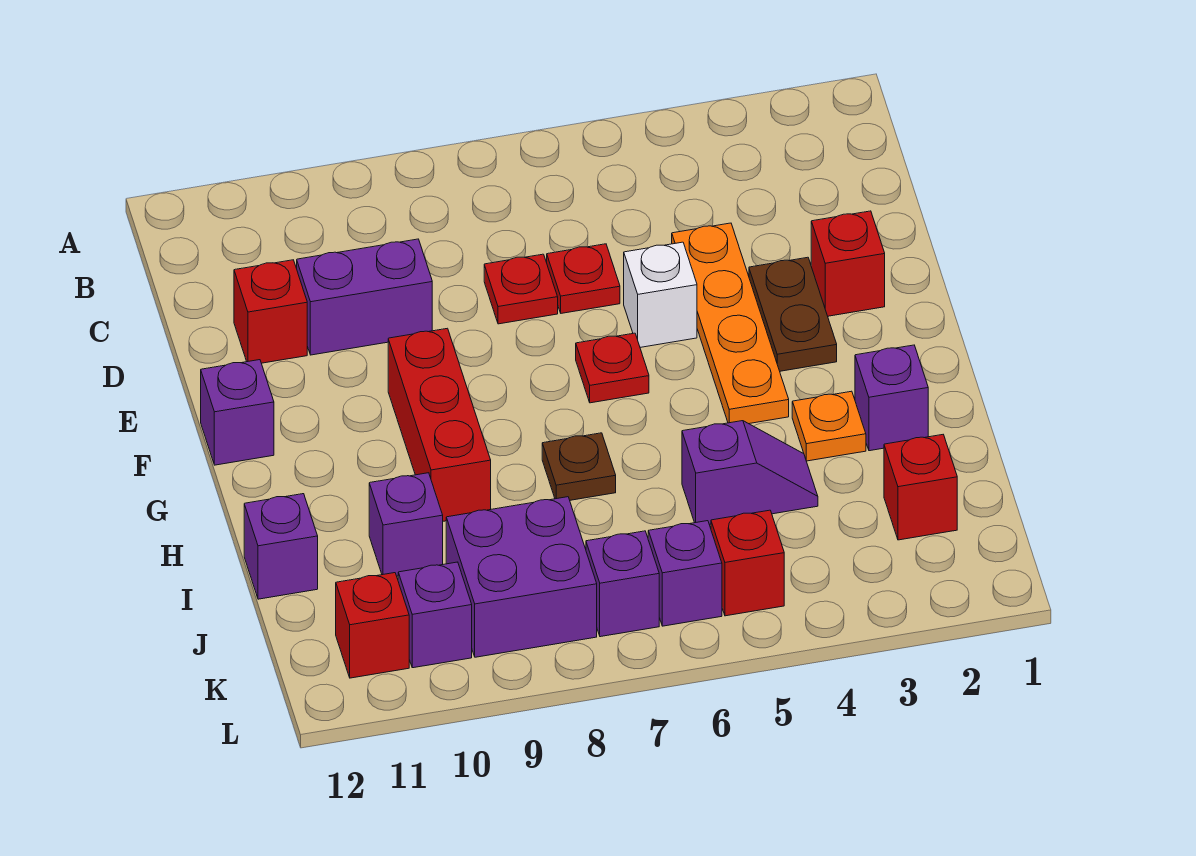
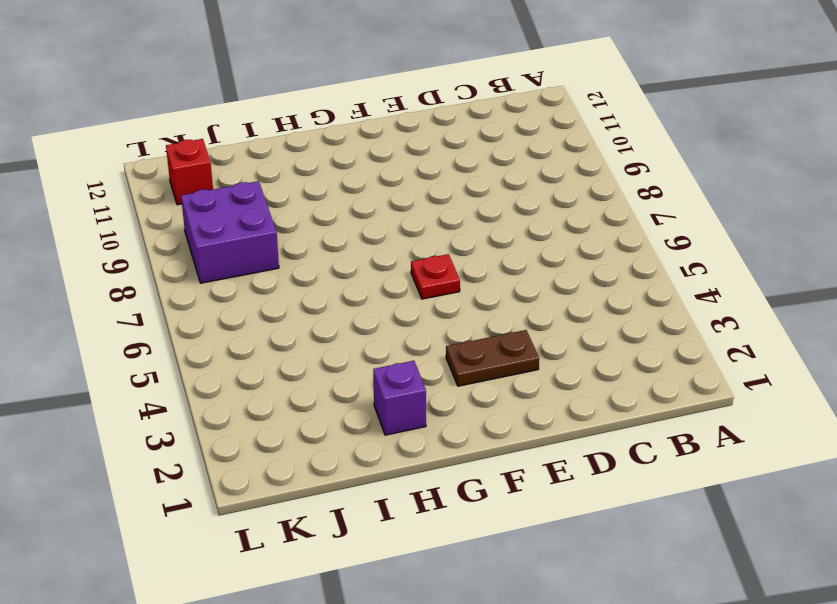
none -> orange 1x4 plate [672,223,789,424]
none -> red 1x1 plate [547,244,620,313]
none -> red 1x1 plate [484,254,558,324]

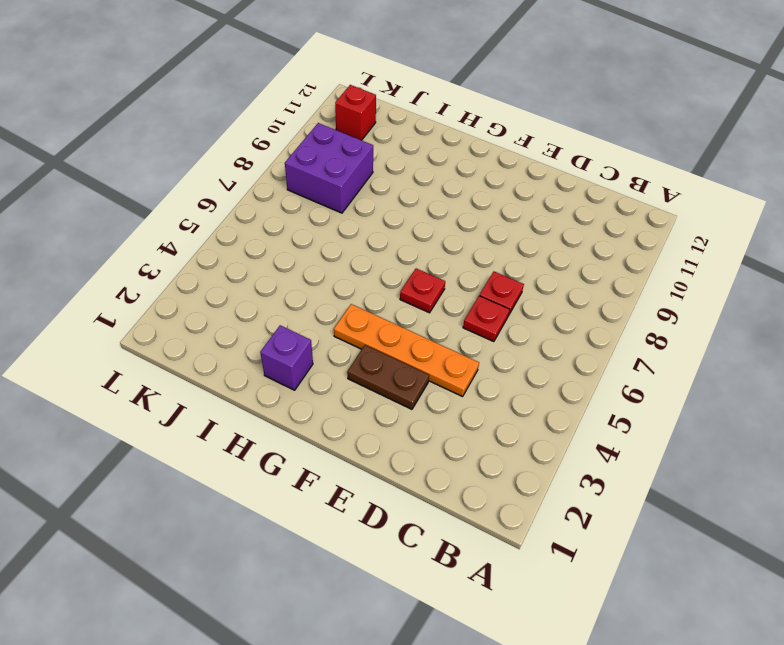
none -> purple 1x2 brick [297,239,432,355]
none -> red 1x1 brick [234,260,307,363]
none -> red 1x1 brick [811,211,885,316]

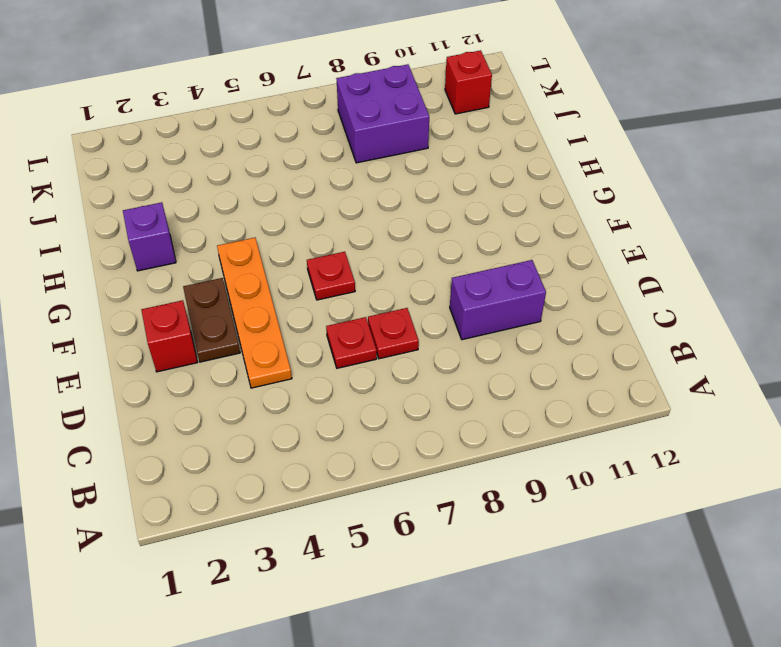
none -> red 1x1 brick [234,260,307,363]
none -> white 1x1 brick [624,242,697,347]
none -> red 1x3 brick [388,328,491,521]

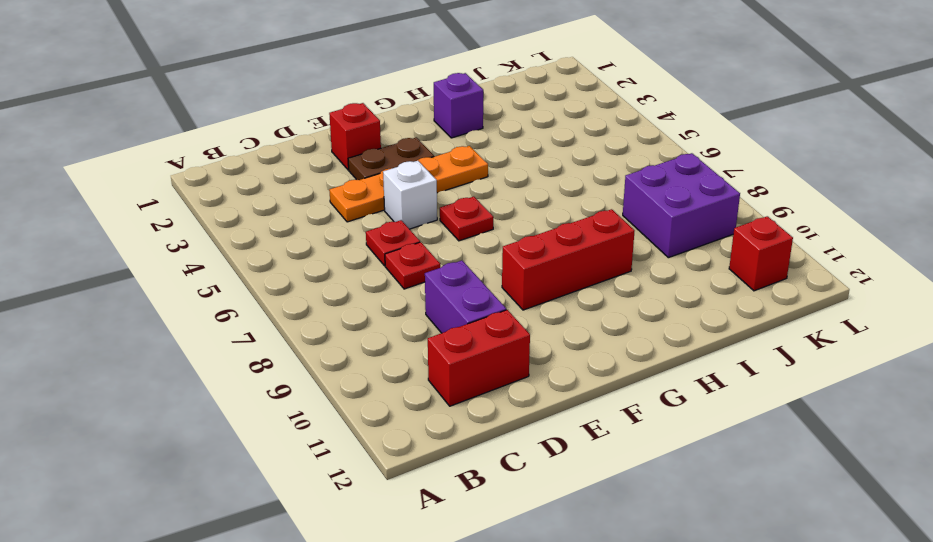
red 1x2 brick [428,310,530,406] -> red 1x1 brick [234,260,307,363]
none -> purple 1x1 brick [201,360,274,465]
none -> orange 1x1 plate [792,391,866,461]
none -> brown 1x1 plate [542,433,616,500]

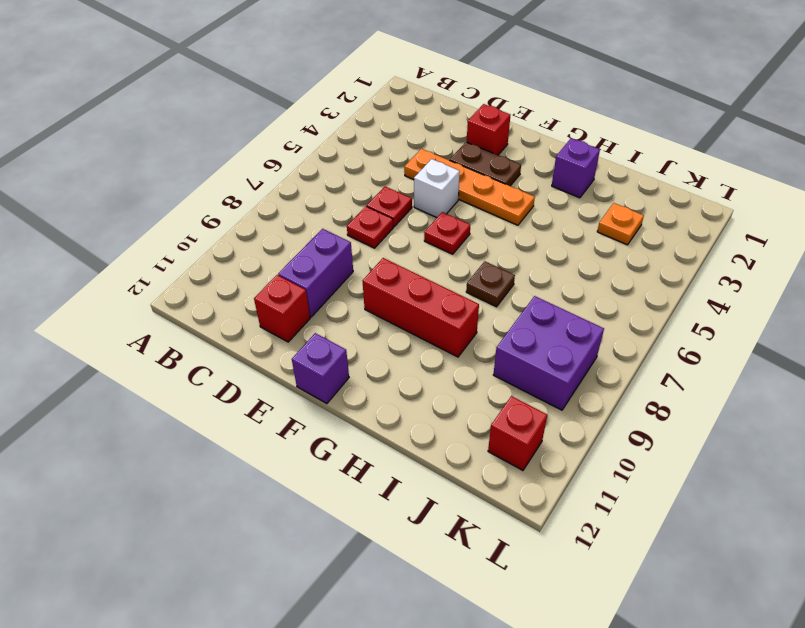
orange 1x1 plate [597,203,644,245] -> orange 1x1 plate moved to [792,391,866,461]
none -> purple 1x2 slope [682,421,818,524]
none -> purple 1x1 brick [369,473,443,576]
none -> purple 1x1 brick [244,494,318,599]

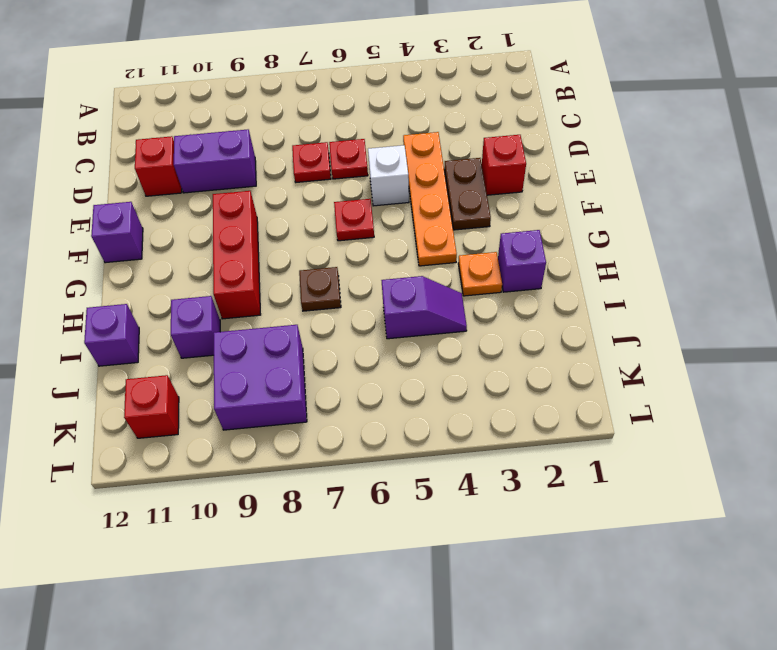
none -> red 1x1 brick [884,435,957,540]
none -> red 1x1 brick [711,510,784,616]
none -> purple 1x1 brick [648,521,722,626]

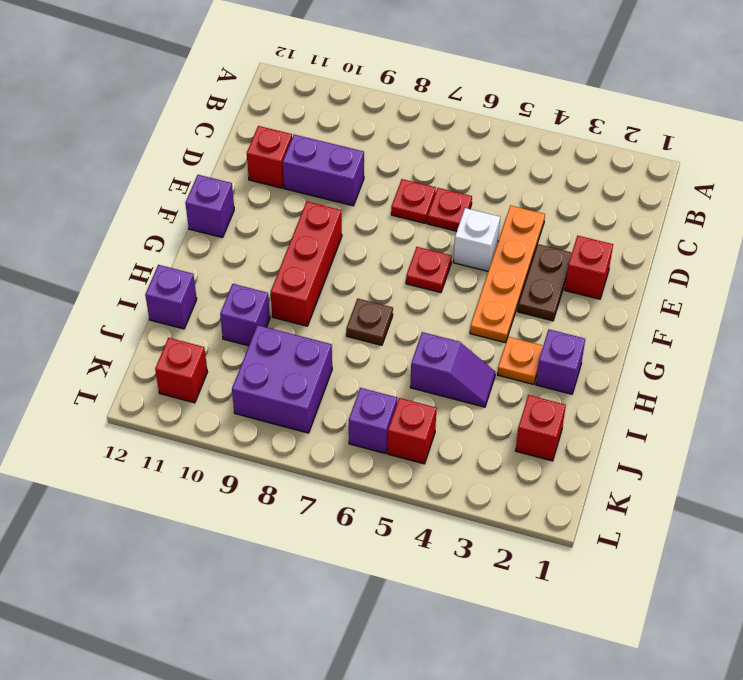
none -> purple 1x1 brick [586,531,659,637]
none -> purple 1x1 brick [398,562,472,668]

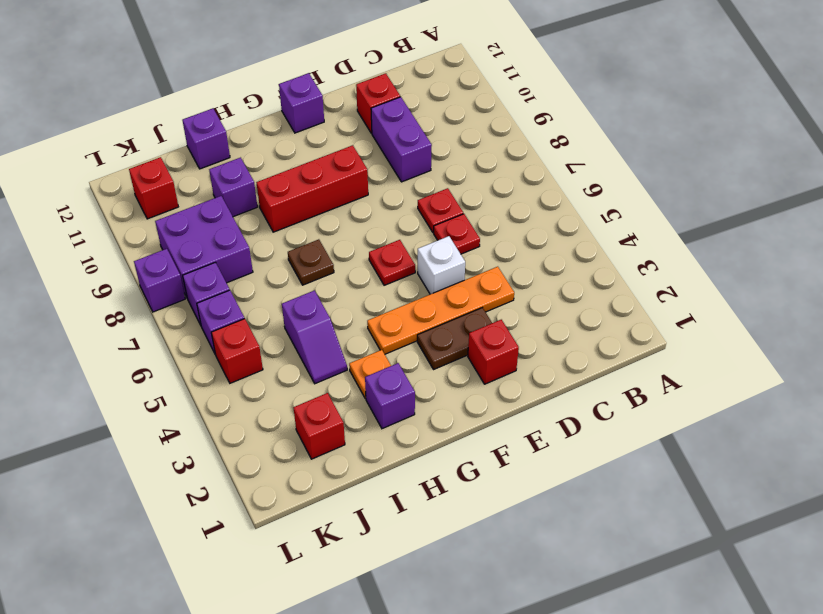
purple 1x1 brick [134,249,185,312] -> purple 1x1 brick moved to [398,562,472,668]

